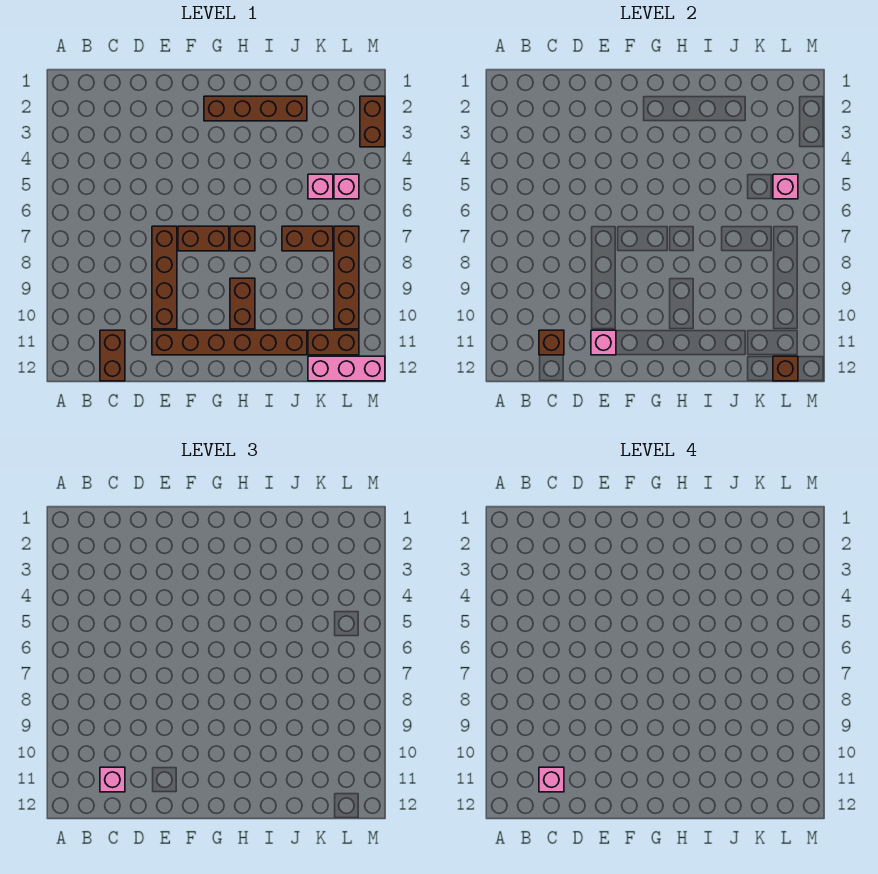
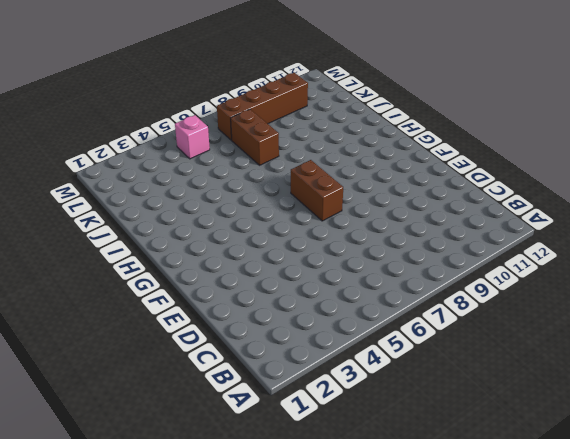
none -> brown 1x2 brick [100,330,125,381]
none -> brown 1x4 brick [152,226,177,329]
none -> brown 1x6 brick [152,330,307,355]

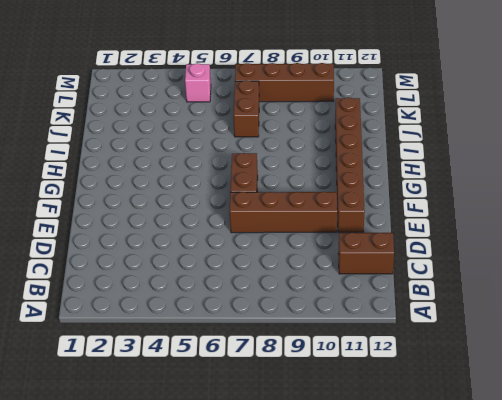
none -> brown 1x4 brick [204,96,307,121]
none -> brown 1x1 brick [230,226,255,251]
none -> brown 1x2 brick [230,278,255,329]

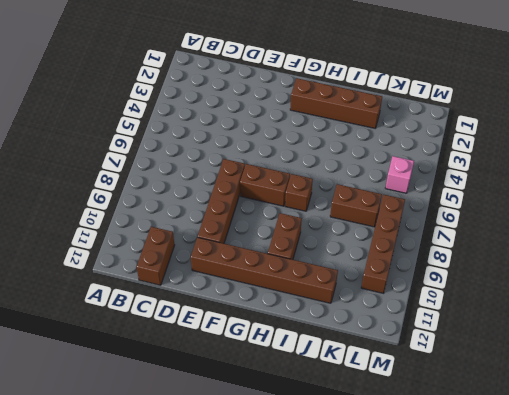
none -> pink 1x1 brick [308,174,333,199]
none -> brown 1x2 brick [308,330,359,355]
none -> pink 1x3 brick [308,356,385,381]

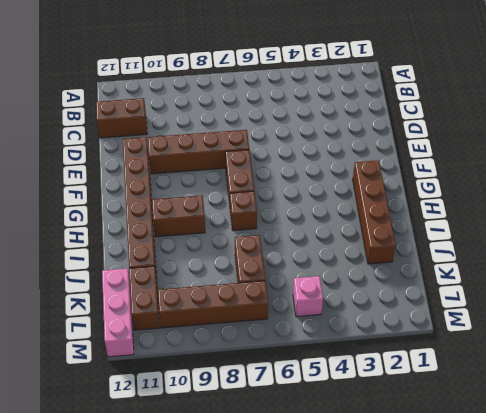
none -> pink 1x1 brick [308,174,333,199]
none -> brown 1x2 brick [360,96,385,147]
none -> brown 1x1 brick [539,330,564,355]

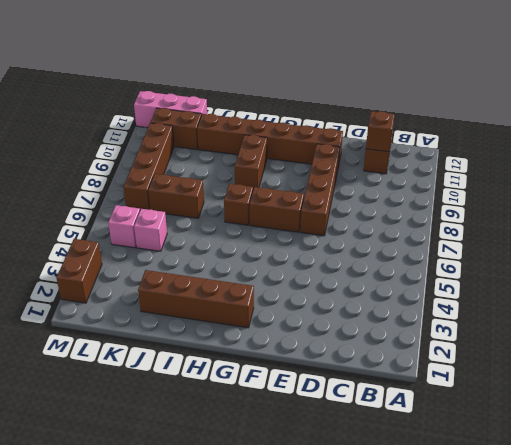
none -> pink 1x1 brick [591,330,616,355]
none -> pink 1x1 brick [773,174,798,199]
none -> brown 1x1 brick [773,356,798,381]

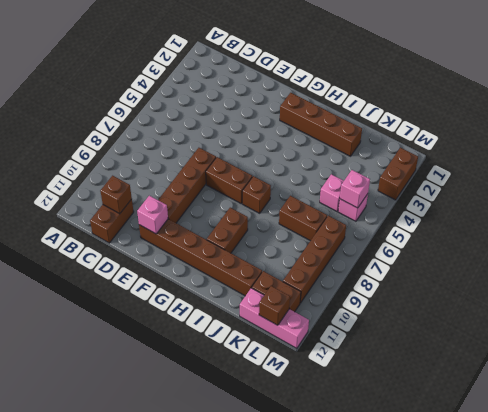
none -> pink 1x1 brick [100,767,125,792]
none -> pink 1x1 brick [539,767,564,792]

